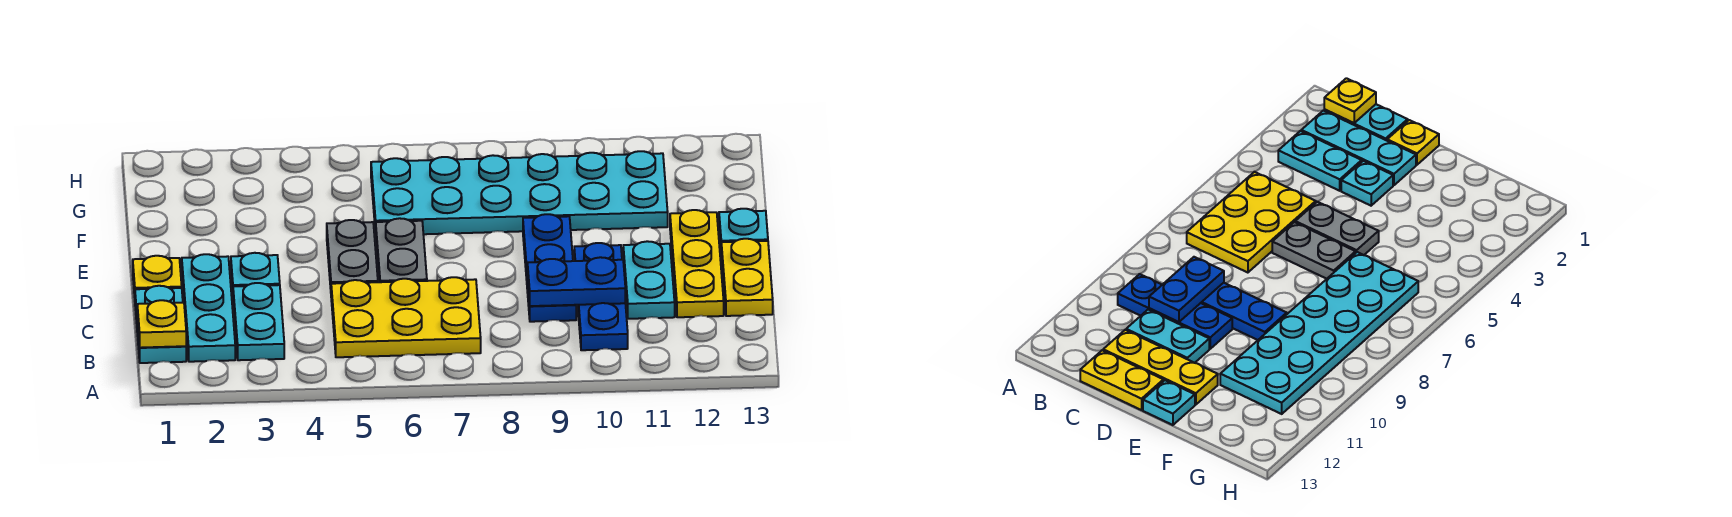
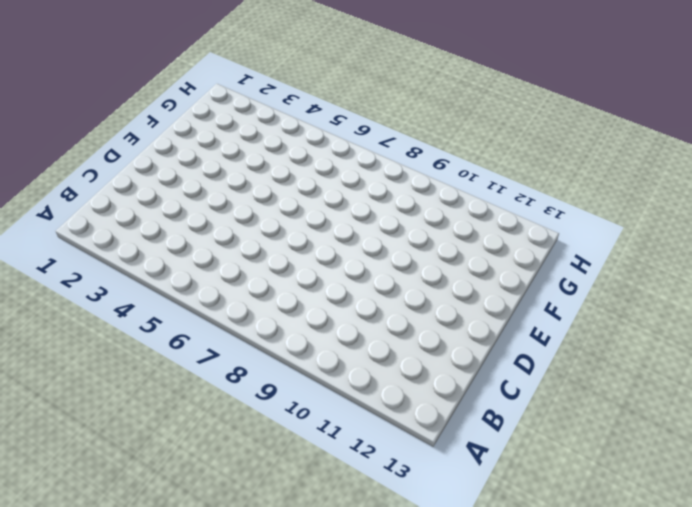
none -> cyan 1x2 plate [135,286,186,363]
none -> cyan 1x3 plate [182,254,235,362]
none -> cyan 1x2 plate [233,283,284,360]

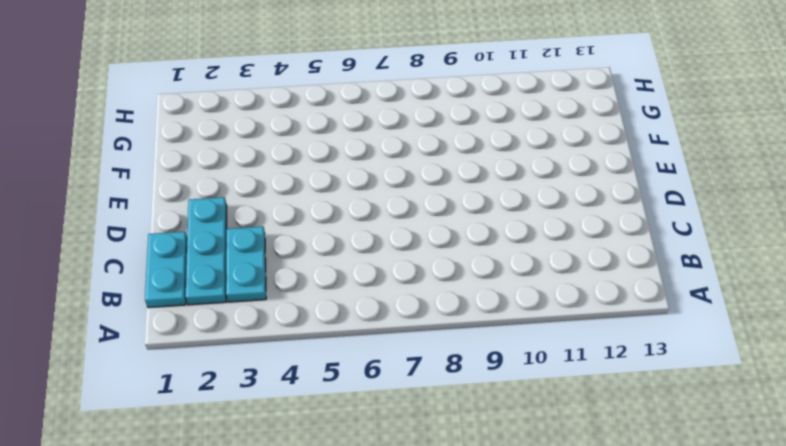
none -> yellow 2x3 plate [331,277,481,357]
none -> blue 1x3 plate [574,243,628,350]
none -> blue 1x3 plate [523,214,576,322]

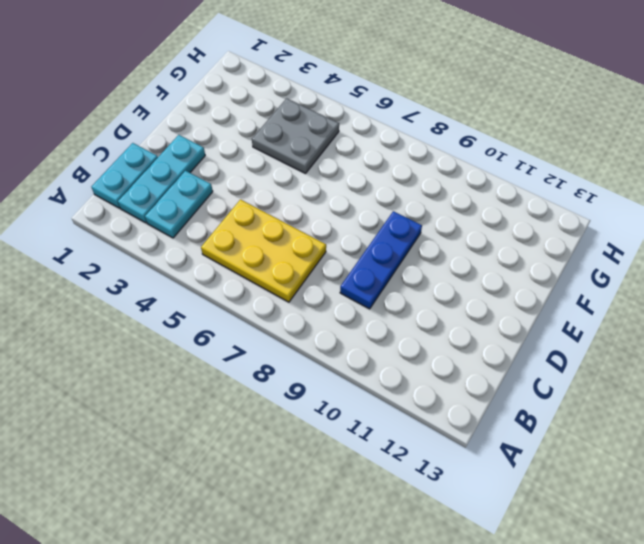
grey 2x2 plate [252,98,339,173] -> none
none -> blue 1x3 plate [574,243,628,350]
none -> cyan 1x2 plate [623,241,675,319]
none -> yellow 1x3 plate [670,210,724,317]

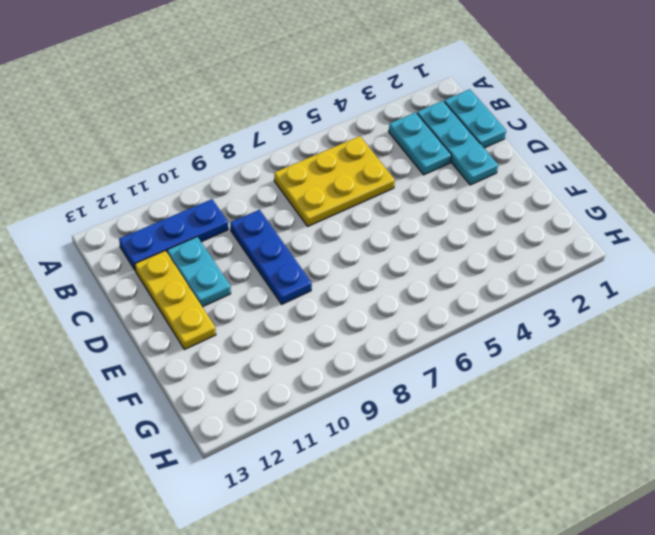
blue 1x3 plate [119,199,228,271] -> blue 1x3 plate turned to [574,243,628,350]
none -> yellow 1x2 plate [721,239,773,316]
none -> yellow 1x1 plate [133,256,182,297]
none -> cyan 1x1 plate [231,253,280,293]

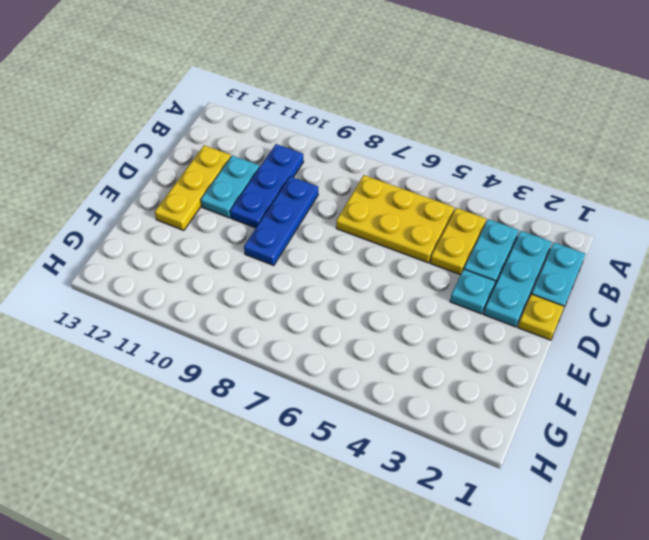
yellow 1x2 plate [430,208,486,275] -> yellow 1x2 plate moved to [721,239,773,316]
none -> grey 1x2 plate [327,220,378,289]
none -> grey 1x2 plate [376,218,427,282]
none -> cyan 1x1 plate [719,209,768,245]

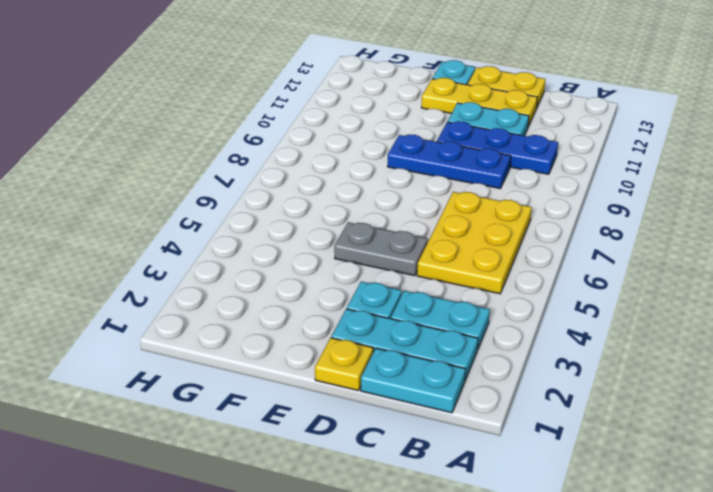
none -> grey 1x2 plate [376,218,427,282]
none -> cyan 2x6 plate [371,151,668,234]
none -> yellow 1x1 plate [137,300,186,348]

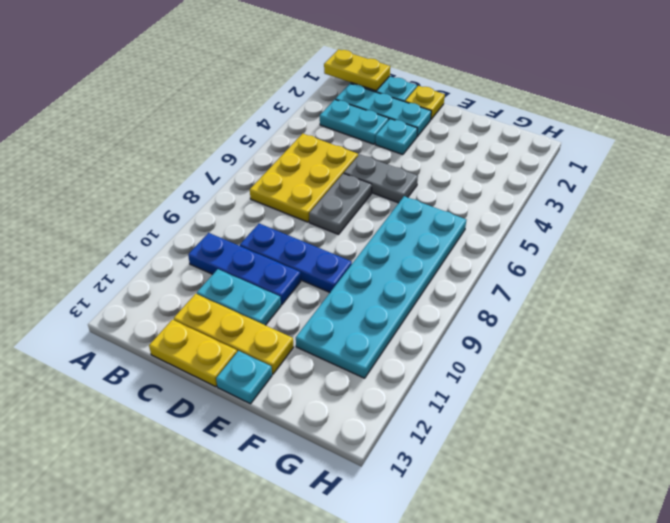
yellow 1x2 plate [324,49,390,91] -> yellow 1x1 plate [137,300,186,348]
grey 1x2 plate [309,173,372,234] -> grey 1x2 plate turned to [376,218,427,282]
none -> blue 1x2 plate [528,257,625,306]

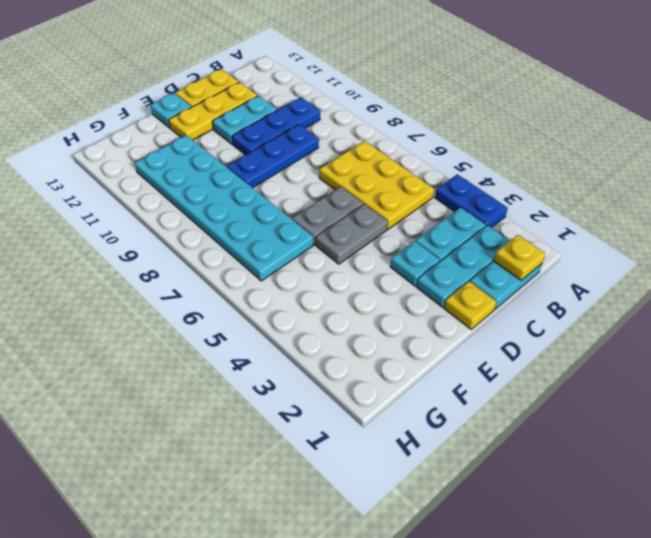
blue 1x2 plate [435,174,508,228] -> blue 1x2 plate moved to [528,257,625,306]

